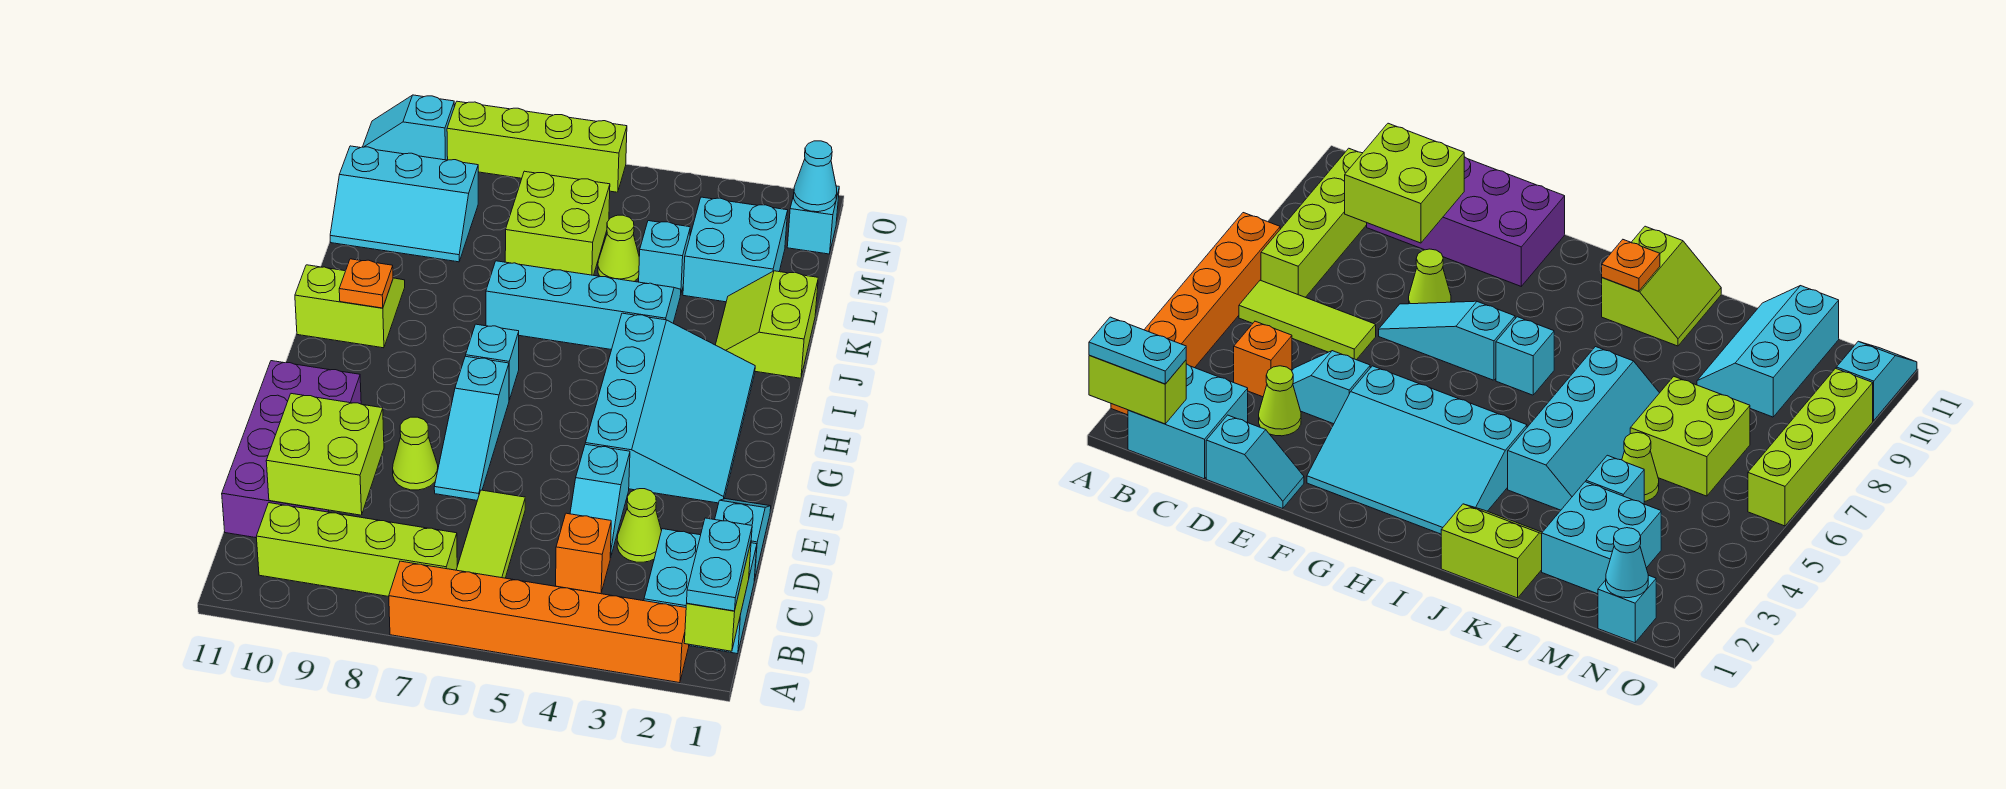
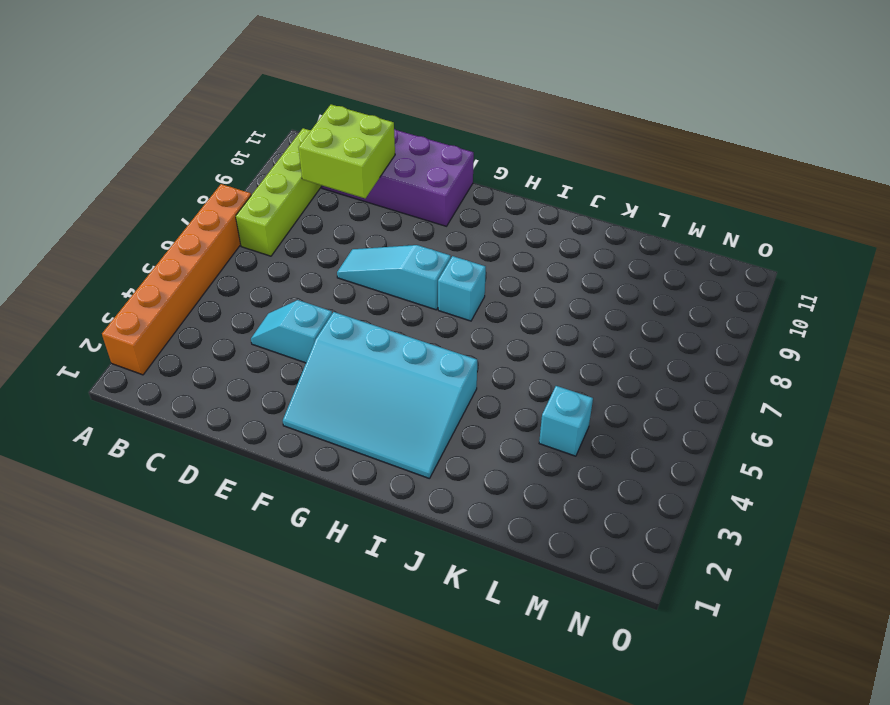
none -> cyan 2x2 brick [644,529,757,654]
none -> lime 1x3 tile [457,490,525,578]
none -> orange 1x1 brick [556,513,611,594]

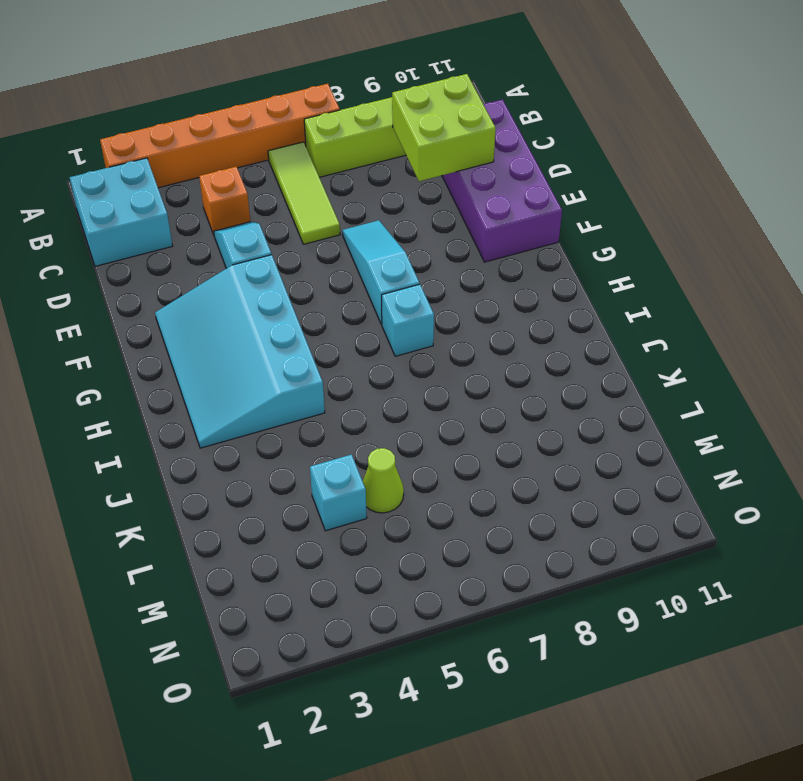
none -> cyan 1x2 slope [715,499,771,581]
none -> lime 1x1 cone [617,489,662,562]
none -> lime 1x1 cone [393,417,438,490]

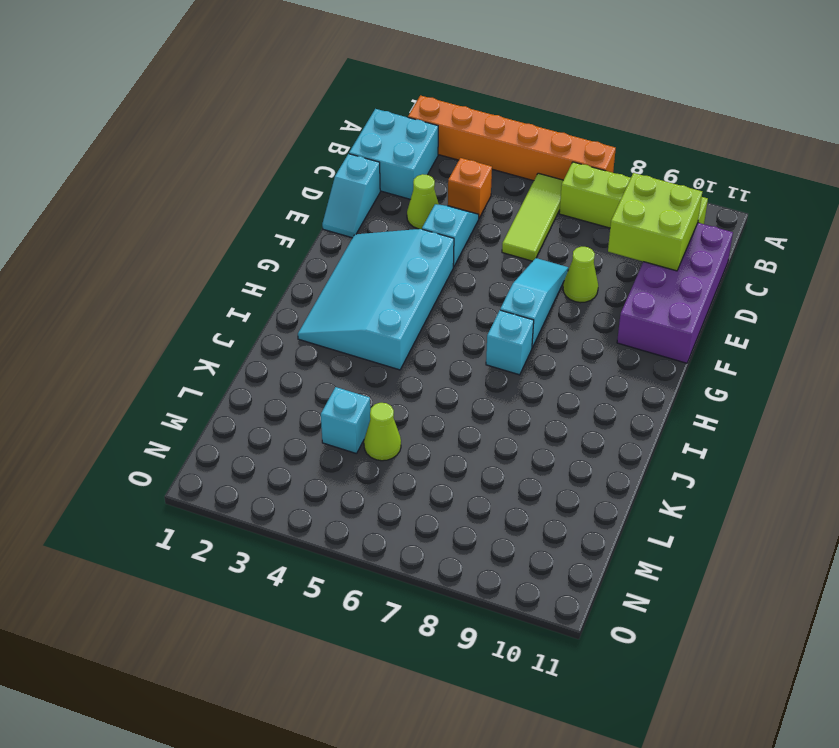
none -> lime 2x2 slope [295,265,405,348]
none -> lime 2x2 slope [716,271,818,378]
none -> cyan 2x4 slope [486,261,681,350]

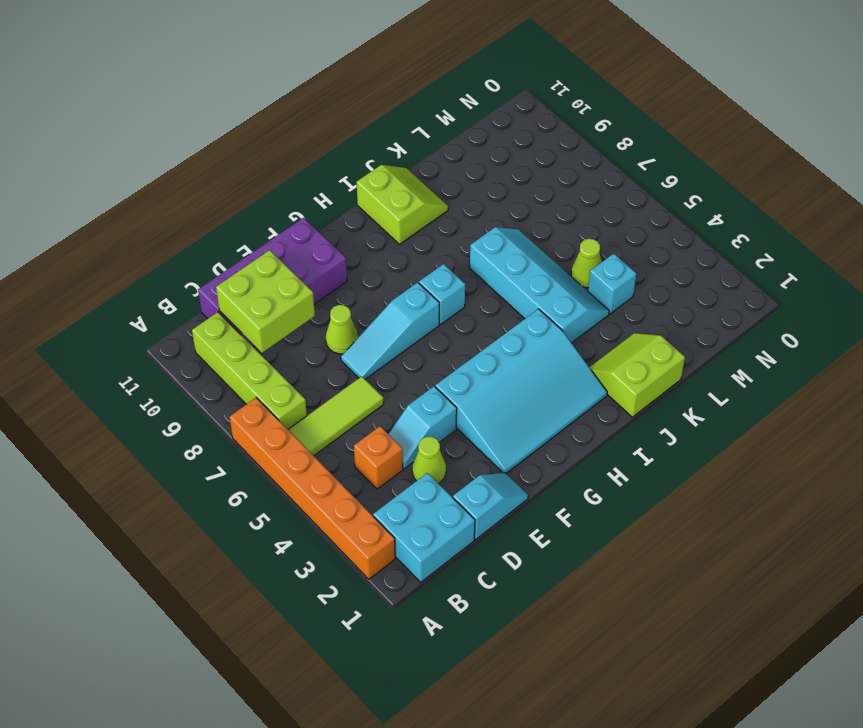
none -> cyan 2x2 brick [683,197,788,302]
none -> lime 2x2 brick [505,171,610,275]
none -> cyan 2x3 slope [330,146,478,262]

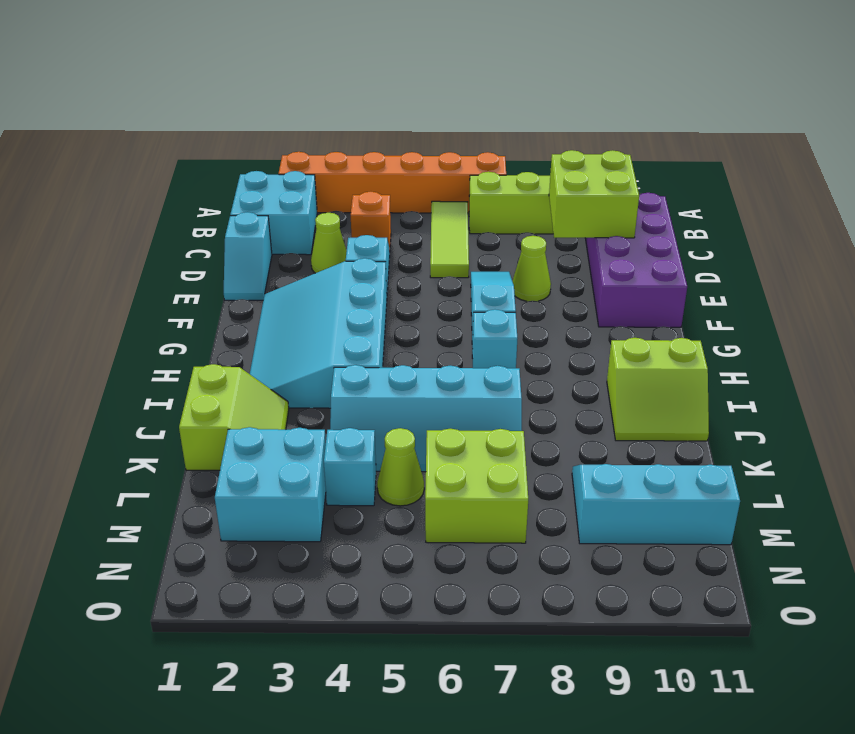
none -> cyan 1x1 brick [787,186,839,254]
none -> lime 1x4 brick [447,101,627,192]
none -> cyan 1x2 slope [363,95,454,160]

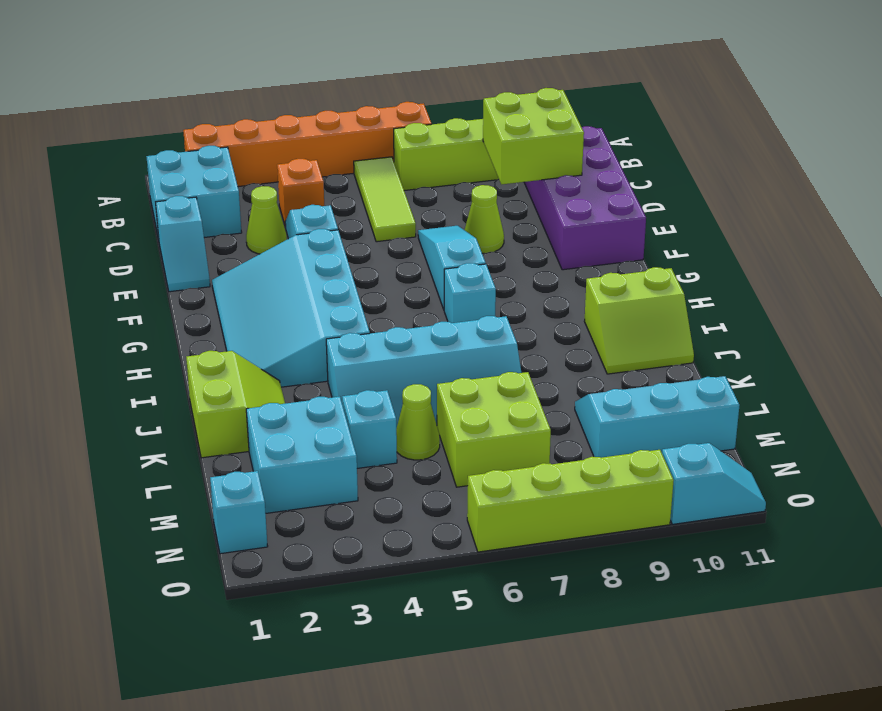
none -> lime 1x2 brick [684,543,751,651]
none -> orange 1x1 plate [339,259,393,308]
none -> cyan 1x1 cone [794,141,837,212]

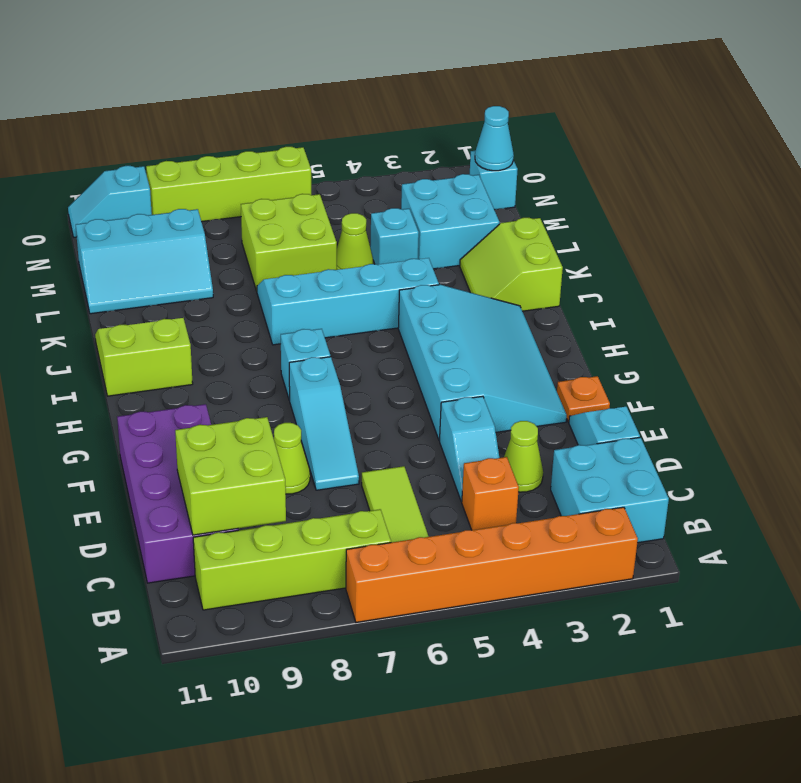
orange 1x1 plate [557,376,610,422] -> orange 1x1 plate moved to [339,259,393,308]
none -> lime 1x2 brick [684,543,751,651]
none -> cyan 1x2 plate [687,518,752,611]

